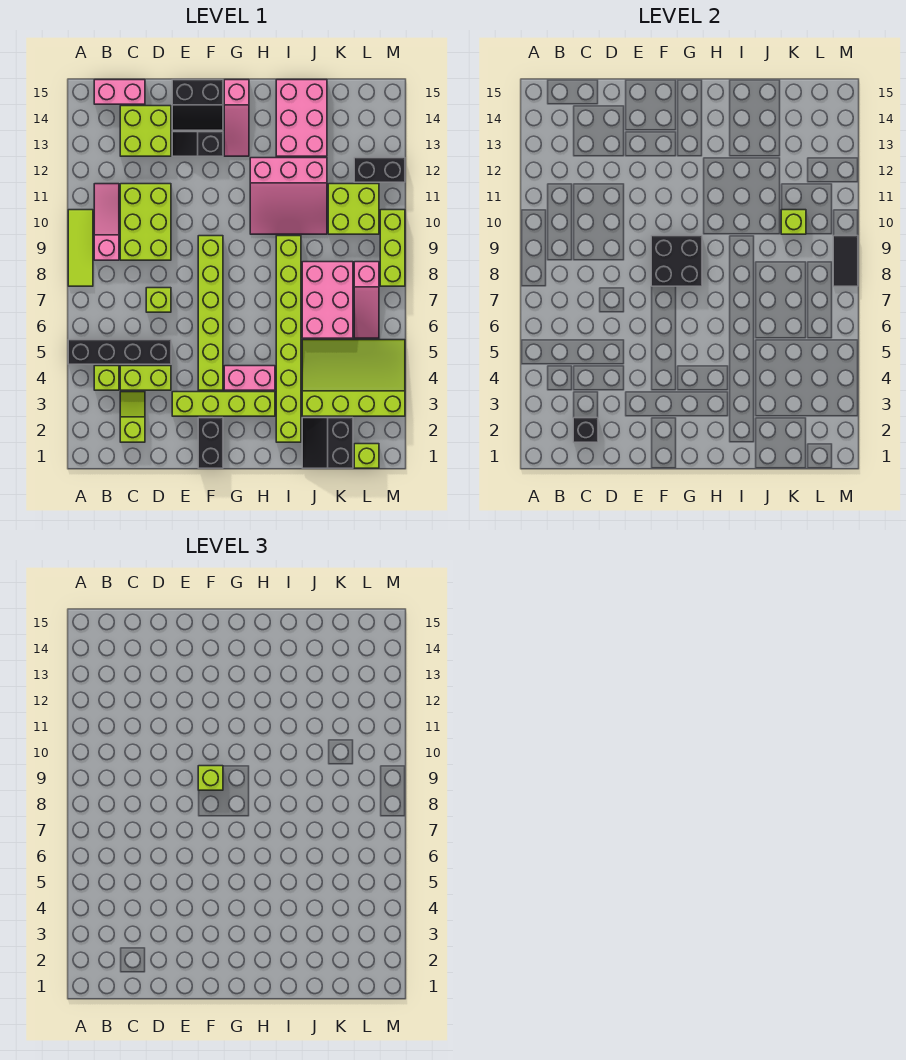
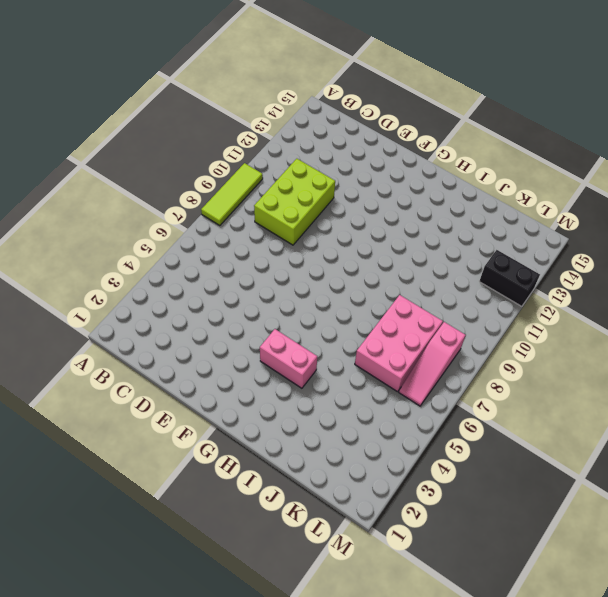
none -> black 1x4 brick [68,340,171,364]
none -> lime 1x1 brick [94,366,119,390]
none -> pink 1x3 slope [94,184,119,260]
none -> pink 1x2 brick [94,80,145,104]

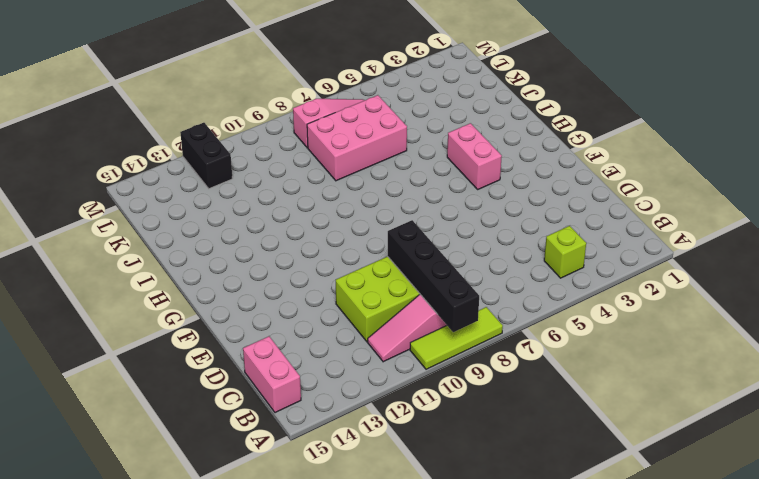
black 1x4 brick [388,220,479,332] -> black 1x4 brick moved to [68,340,171,364]
none -> lime 1x2 slope [120,392,145,442]
none -> lime 1x2 brick [120,366,171,390]
none -> lime 2x2 brick [120,106,171,156]
none -> lime 1x1 brick [146,288,171,312]

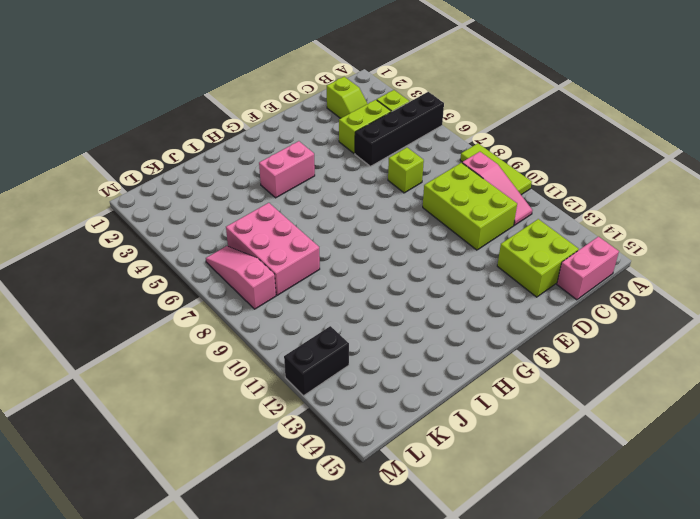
none -> lime 1x4 brick [172,392,275,416]
none -> black 1x2 slope [172,132,223,156]
none -> black 2x2 slope [172,80,223,130]
none -> black 1x2 brick [198,418,223,468]

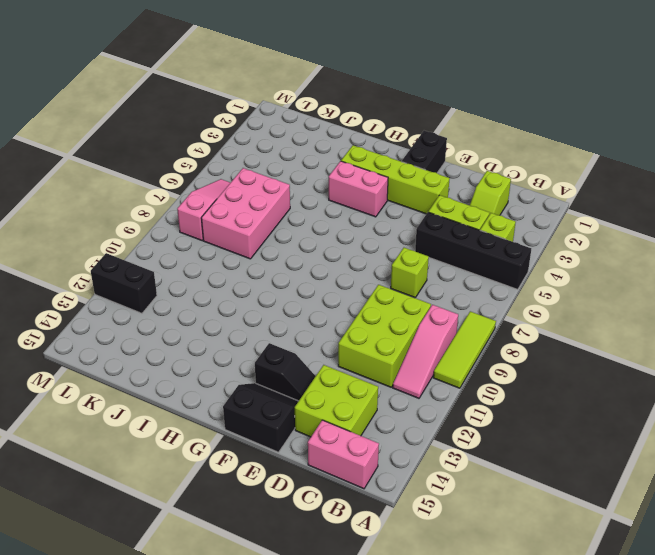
none -> lime 1x6 brick [198,236,223,390]
none -> pink 1x3 slope [224,80,249,156]
none -> pink 3x3 slope [250,158,327,234]
none -> lime 1x8 brick [276,236,301,442]

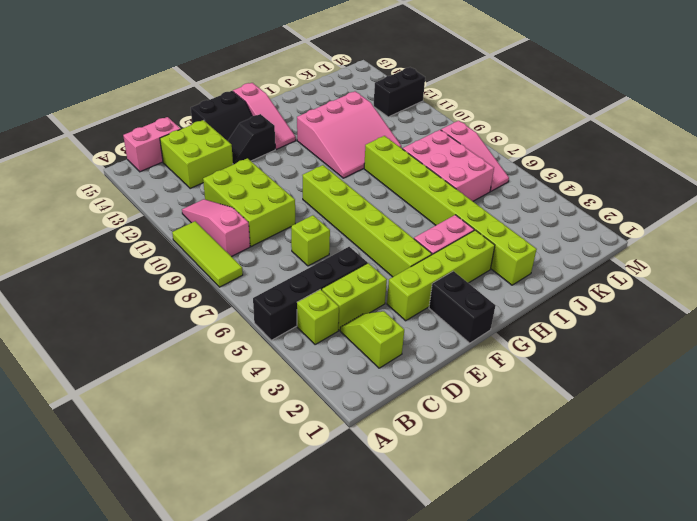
none -> pink 2x3 brick [276,80,327,156]
none -> black 2x2 slope [302,418,353,468]
none -> lime 3x4 slope [302,340,405,416]
none -> lime 2x2 brick [328,184,379,234]

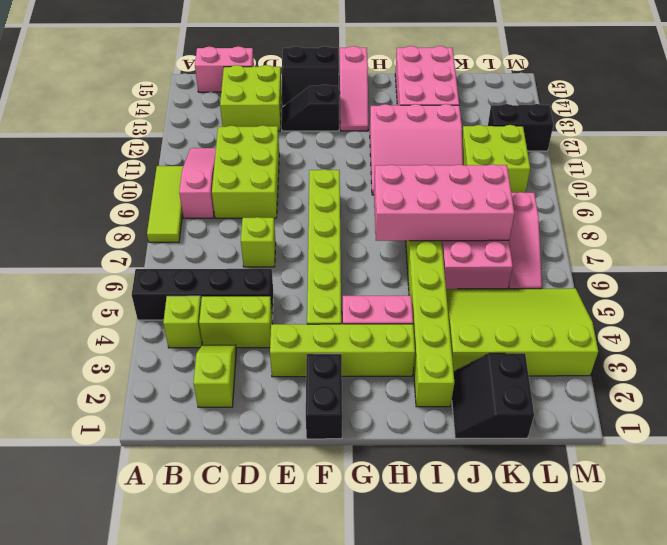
pink 2x4 brick [374,164,514,241] -> none
none -> lime 1x1 brick [354,444,379,468]
none -> lime 1x3 brick [380,210,405,286]
none -> black 1x1 brick [573,418,598,442]
none -> black 2x2 brick [651,236,702,286]

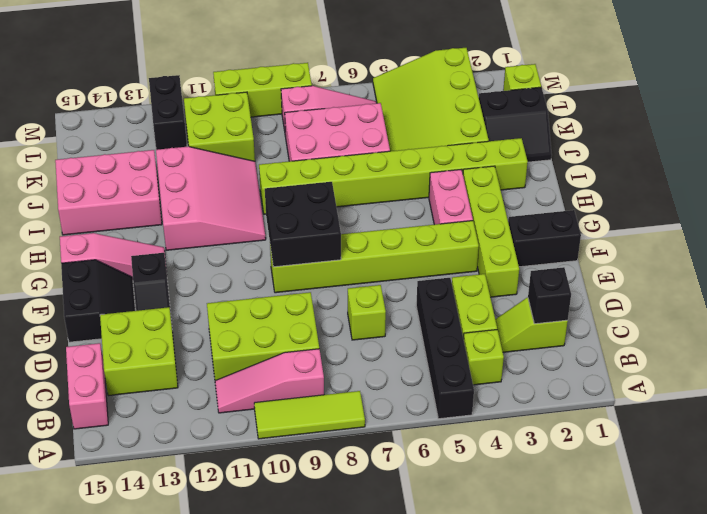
none -> lime 1x1 brick [781,210,806,234]
none -> black 1x2 tile [833,236,858,286]
none -> lime 1x1 brick [198,766,223,790]

